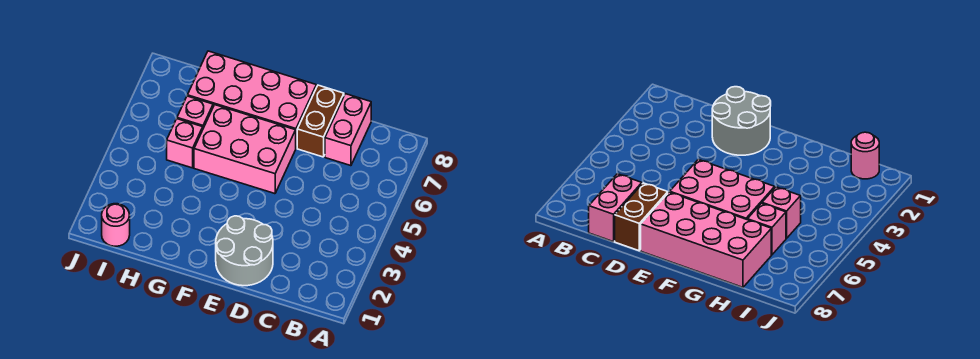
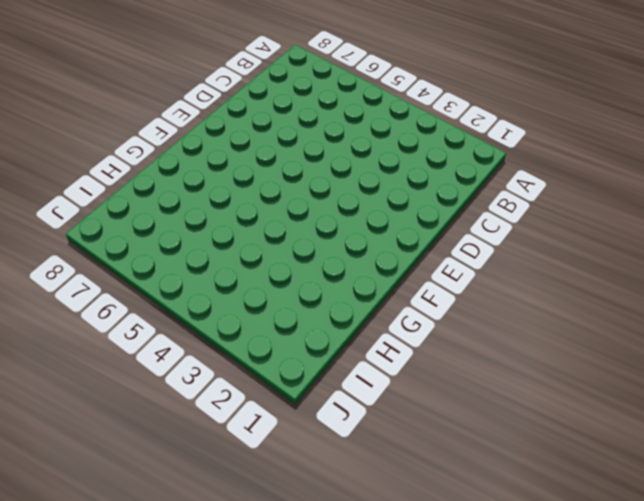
none -> pink 1x2 brick [325,94,371,166]
none -> grey 2x2 round brick [216,216,273,286]

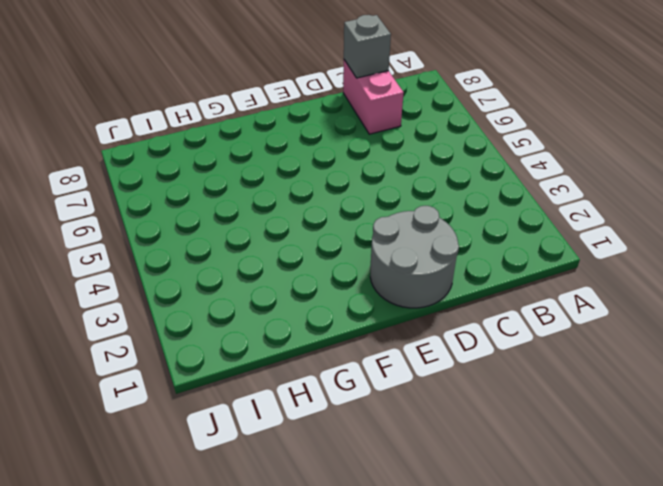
grey 1x1 brick [344,15,391,78] -> none
none -> brown 1x2 brick [297,85,344,157]
none -> pink 2x3 brick [194,105,296,194]

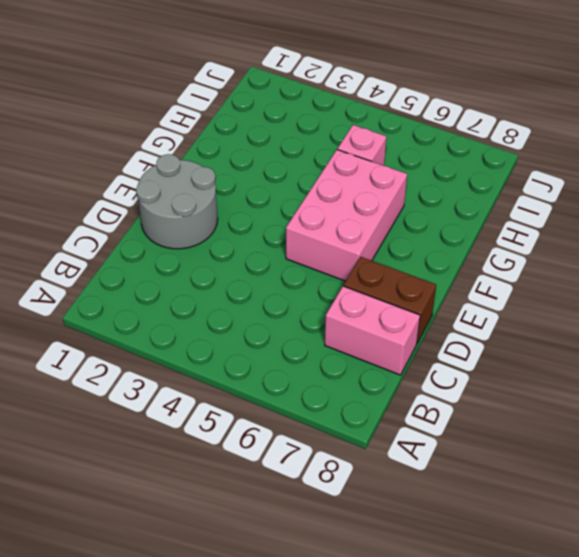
none -> pink 2x4 brick [187,51,316,148]
none -> pink 1x1 brick [177,96,213,128]

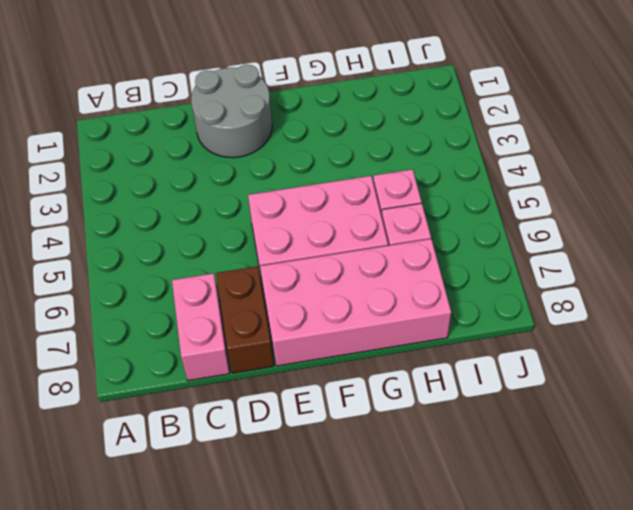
none -> pink 1x1 round brick [102,204,130,246]

